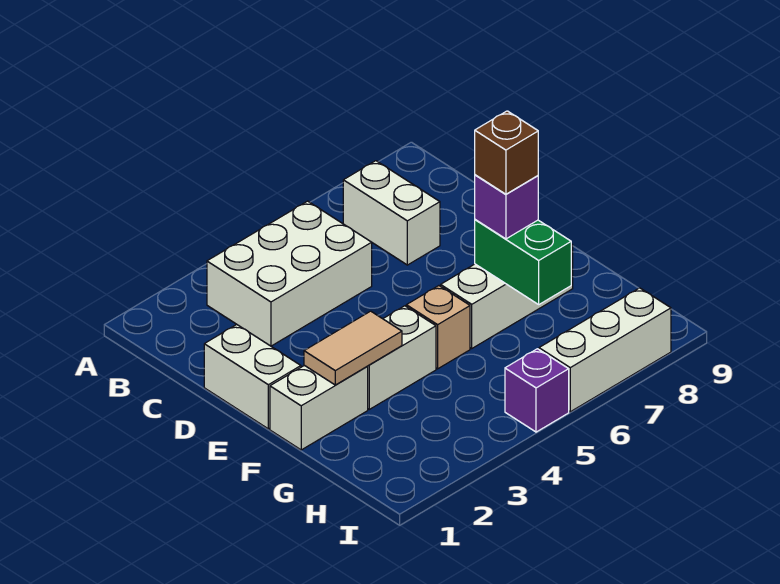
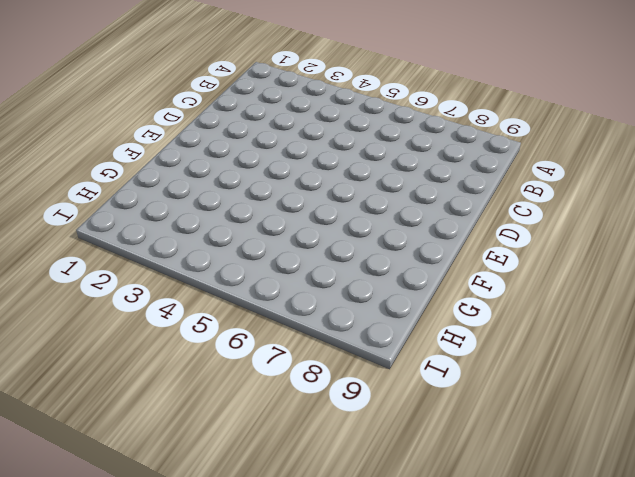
none -> white 2x3 brick [207,201,372,346]
none -> white 1x2 brick [343,161,440,265]
none -> white 1x2 brick [204,324,301,429]

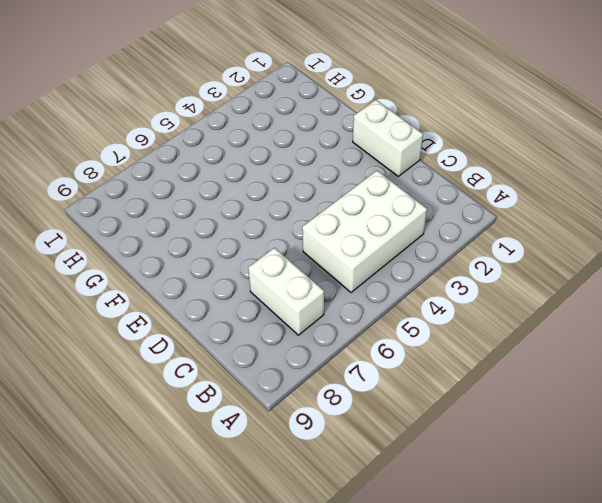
none -> white 1x2 brick [270,365,368,450]
none -> white 1x2 brick [368,306,436,409]
none -> tan 1x1 brick [406,286,470,369]

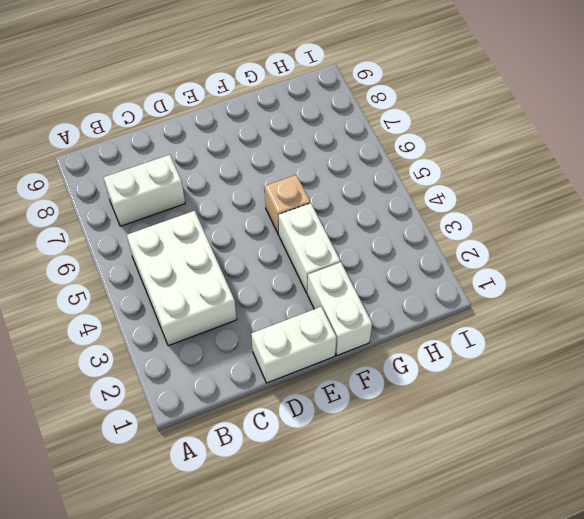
none -> white 1x3 brick [441,244,573,348]
none -> purple 1x1 brick [505,349,569,432]
none -> white 1x3 brick [539,288,671,412]

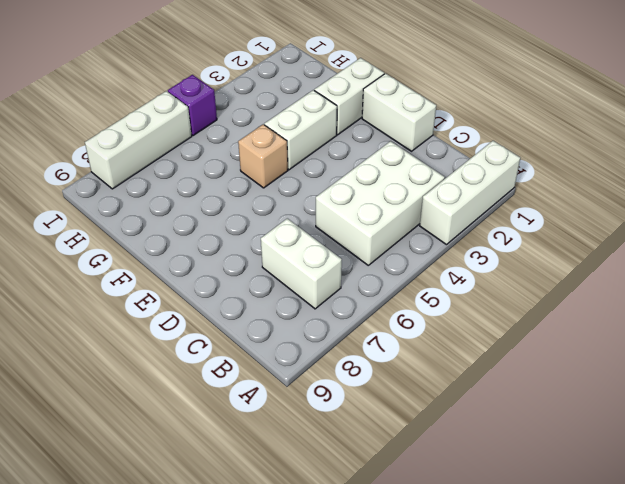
white 1x3 brick [420,141,520,245] -> white 1x3 brick moved to [441,244,573,348]
none -> tan 1x2 tile [304,311,402,385]
none -> green 1x2 brick [475,220,571,304]
none -> purple 1x1 brick [475,175,538,239]

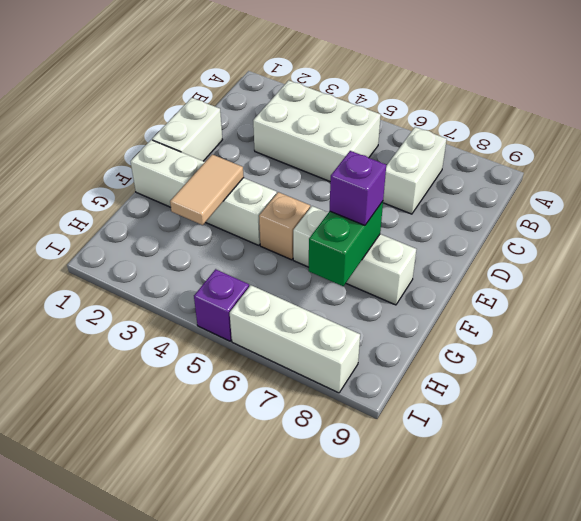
tan 1x2 tile [170,154,244,225] -> tan 1x2 tile turned to [304,311,402,385]
none -> brown 1x1 brick [475,111,538,194]

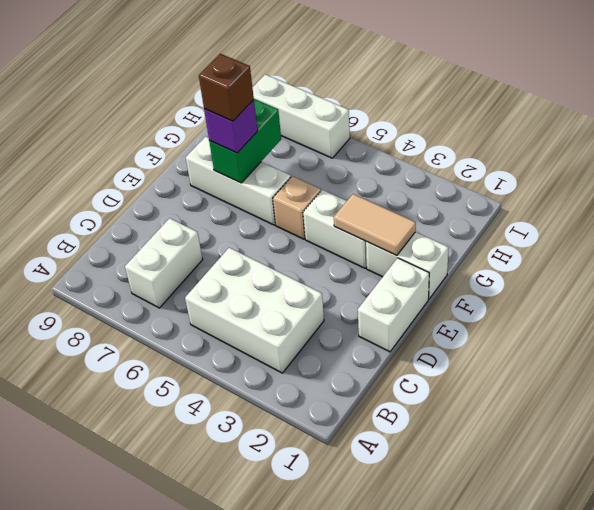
none -> purple 1x1 brick [505,349,569,432]

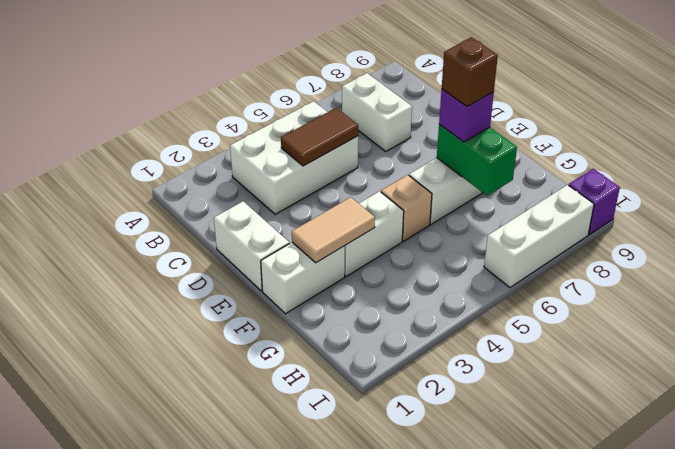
brown 1x2 tile [281,108,358,166] -> none
purple 1x1 brick [569,169,620,235] -> purple 1x1 brick moved to [505,349,569,432]

